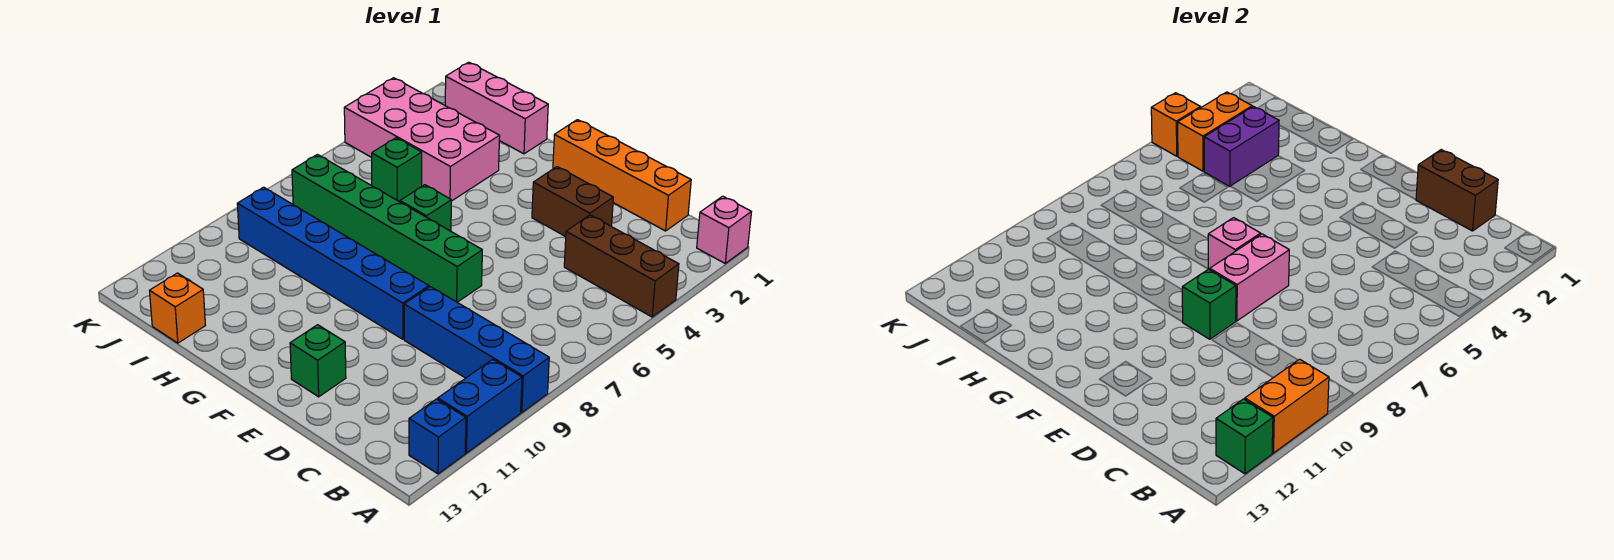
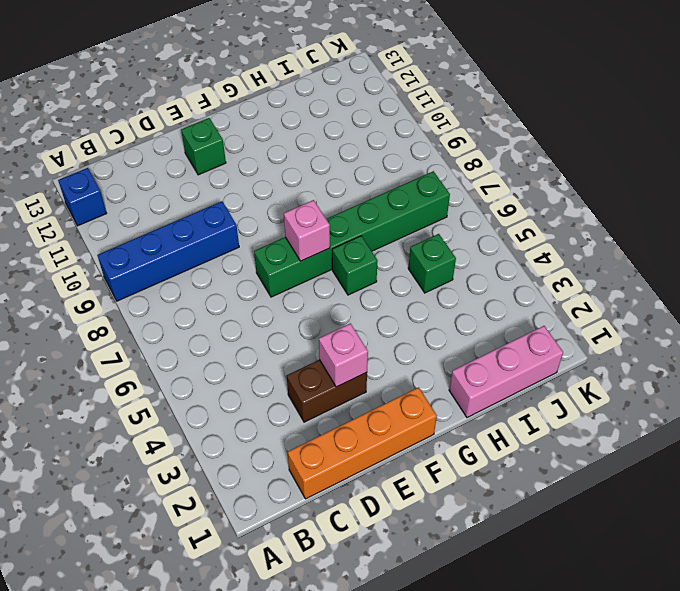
pink 1x1 brick [319,324,368,387] -> pink 1x1 brick moved to [697,196,751,263]
none -> brown 1x3 brick [564,215,679,317]
none -> blue 1x2 brick [438,359,522,453]
none -> blue 1x6 brick [237,187,429,339]

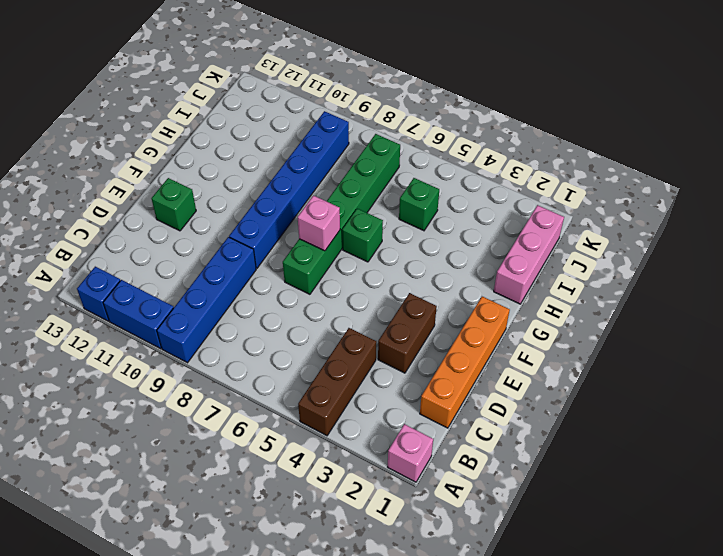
none -> pink 2x4 brick [344,78,500,201]
none -> orange 1x1 brick [150,273,206,343]
none -> orange 1x2 brick [1245,359,1329,453]

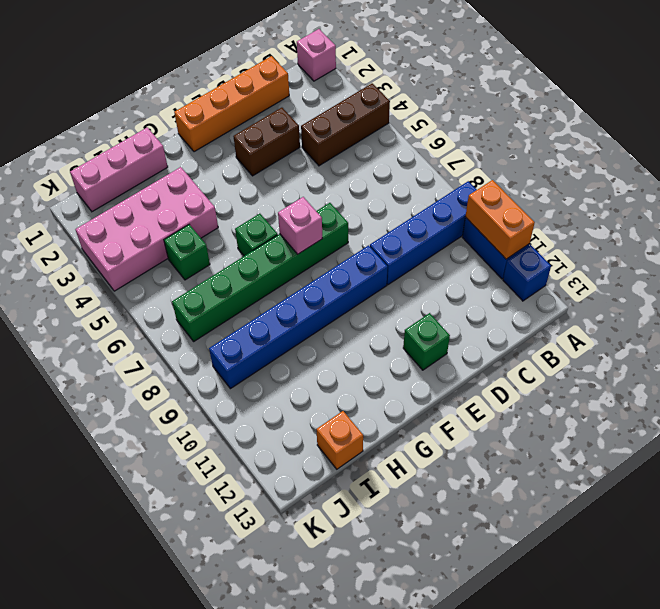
none -> green 1x1 brick [1216,399,1273,474]
none -> brown 1x2 brick [1416,150,1498,231]
none -> pink 1x2 brick [1210,234,1289,321]

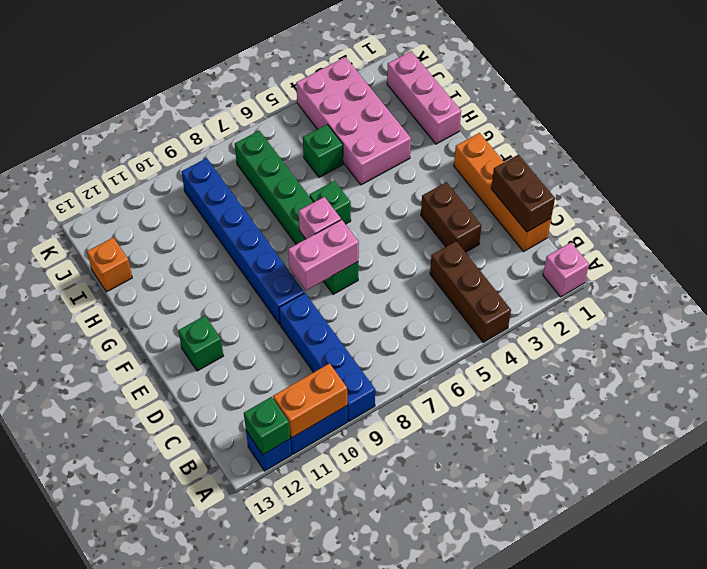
none -> green 1x1 brick [1182,269,1236,339]
none -> purple 1x2 brick [1204,107,1279,187]
none -> orange 1x2 brick [1178,92,1252,171]

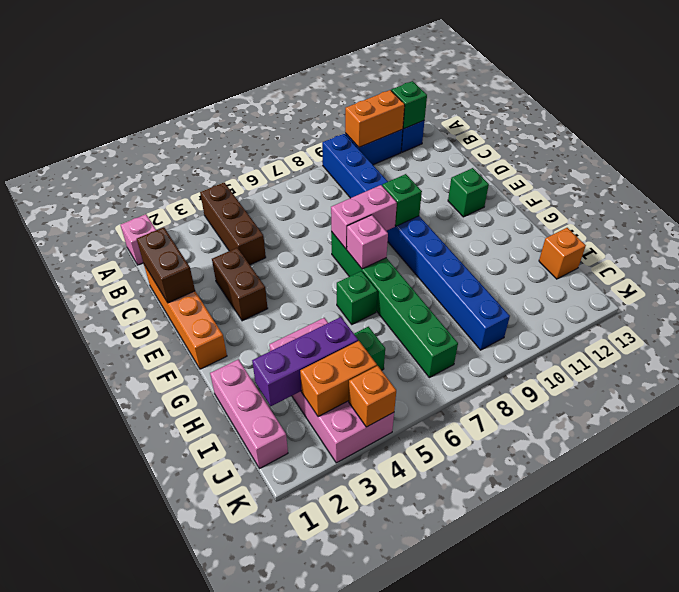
purple 1x3 brick [252,317,358,406] -> purple 1x2 brick [1204,107,1279,187]

